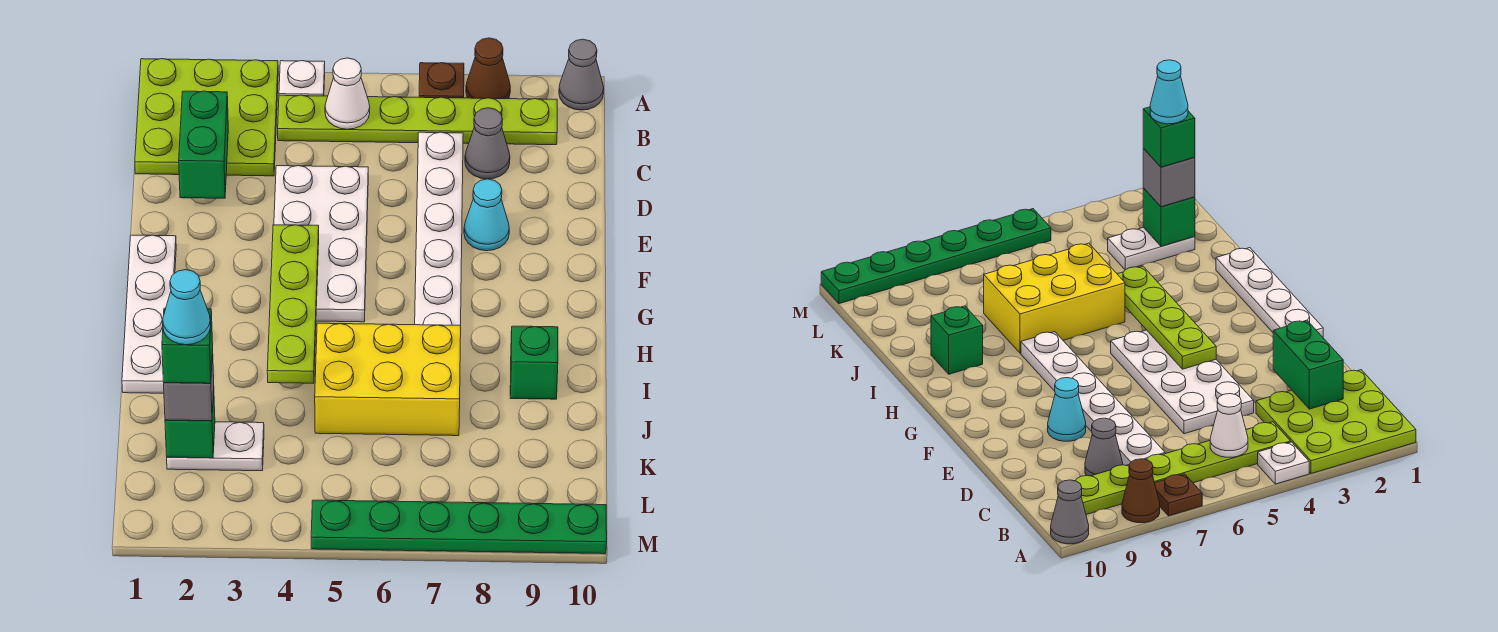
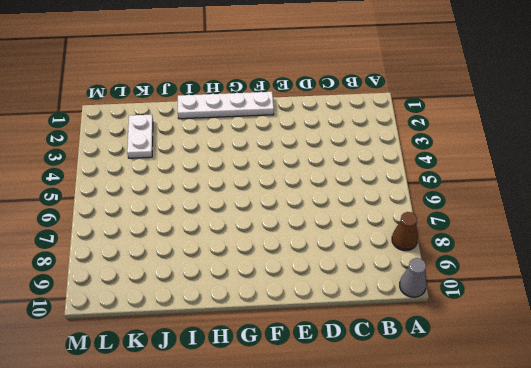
none -> lime 3x3 plate [135,59,278,176]
none -> white 1x1 plate [279,61,325,96]
none -> brown 1x1 plate [419,63,464,98]

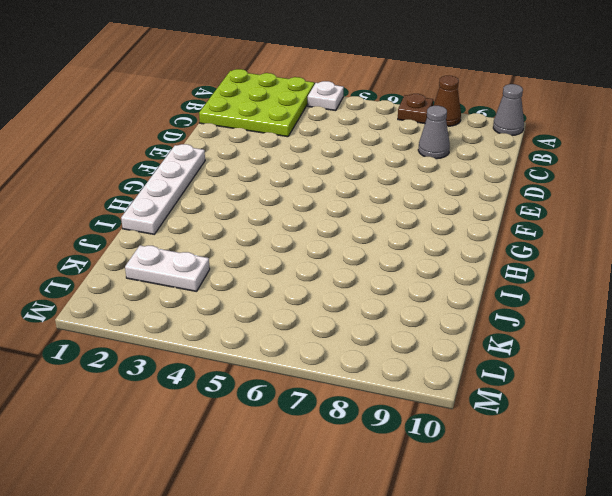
none -> lime 1x6 plate [278,95,557,145]
none -> white 1x6 plate [415,132,463,325]
none -> white 2x4 plate [274,166,368,322]

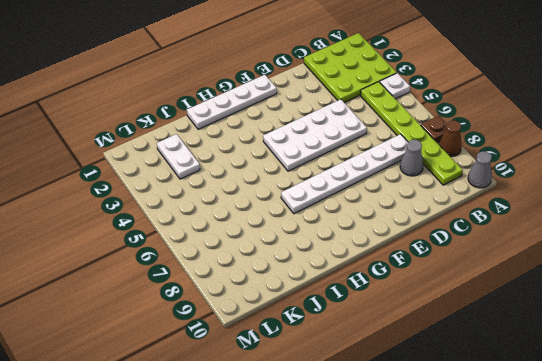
none -> cyan 1x1 cone [464,179,509,251]
none -> yellow 2x3 brick [315,323,461,436]
none -> green 1x1 brick [510,326,558,399]

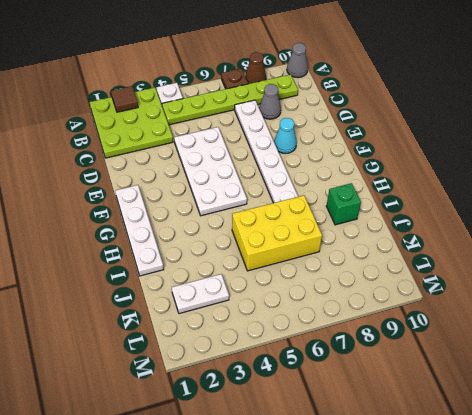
brown 1x1 tile [111,86,138,112] -> none
none -> green 1x6 plate [311,500,607,554]
none -> white 1x1 cone [325,58,370,129]
none -> green 1x2 brick [179,91,228,198]

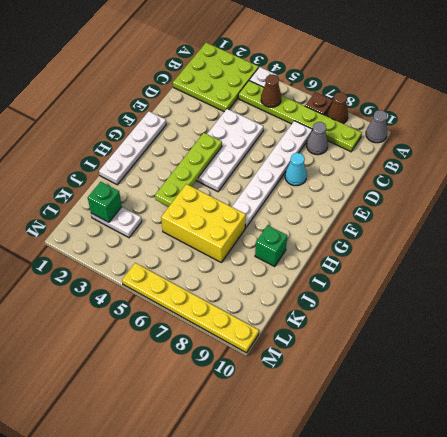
brown 1x1 cone [261,74,281,107] -> white 1x1 cone [325,58,370,129]
yellow 1x6 plate [122,263,259,353] -> green 1x6 plate [311,500,607,554]
none -> green 1x2 brick [179,91,228,198]
none -> grey 1x1 brick [164,350,214,421]
none -> green 1x1 brick [162,308,213,383]

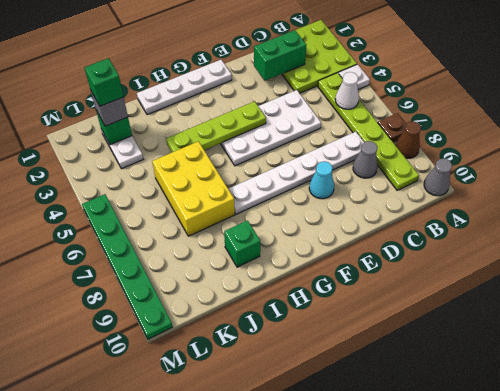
none -> cyan 1x1 cone [163,270,211,345]

